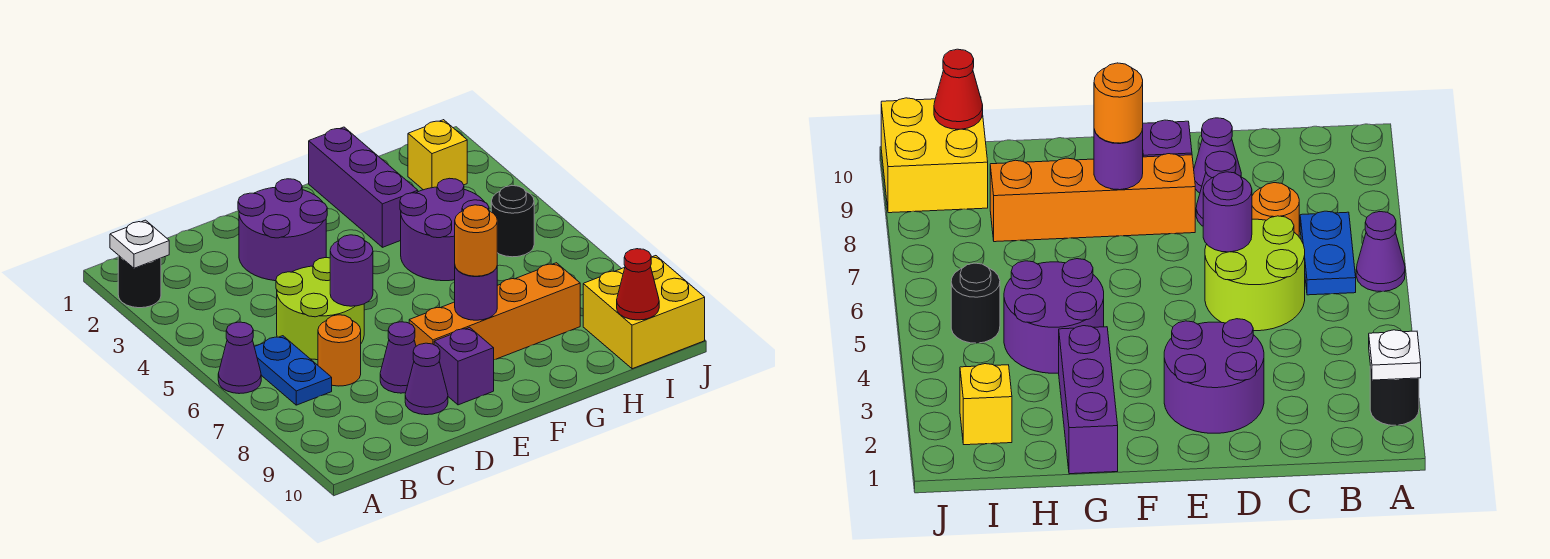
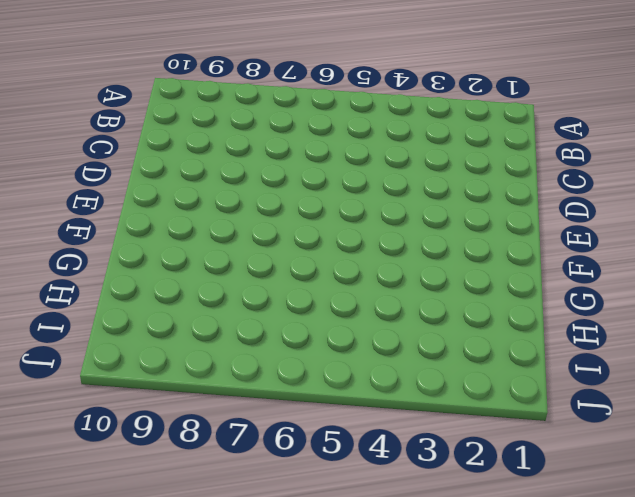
none -> black 1x1 round brick [118,255,161,308]
none -> purple 1x1 cone [218,322,261,394]
none -> blue 1x2 plate [254,336,332,405]

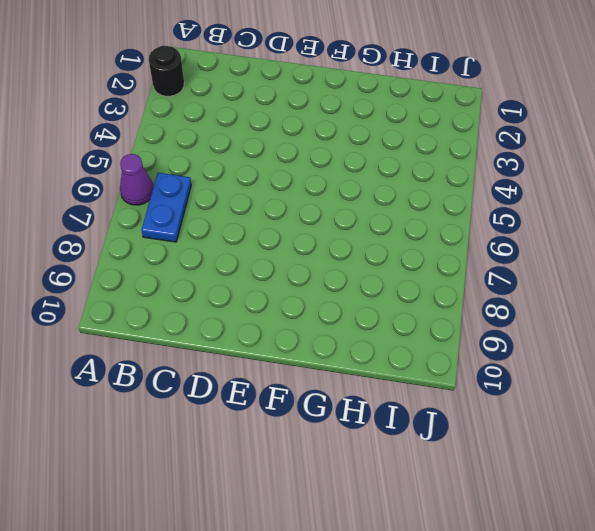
none -> lime 2x2 round brick [276,258,364,360]
none -> orange 1x1 round brick [318,315,361,386]
none -> purple 2x2 round brick [238,179,327,281]

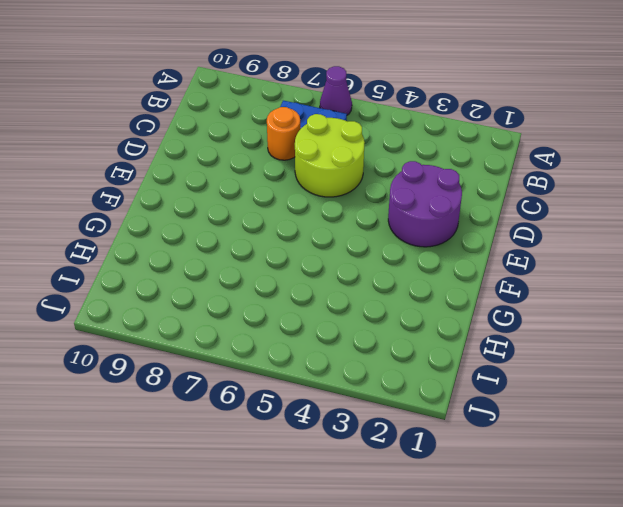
none -> black 1x1 round brick [118,255,161,308]
none -> purple 1x1 cone [380,322,416,393]
none -> purple 1x1 cone [405,343,448,415]

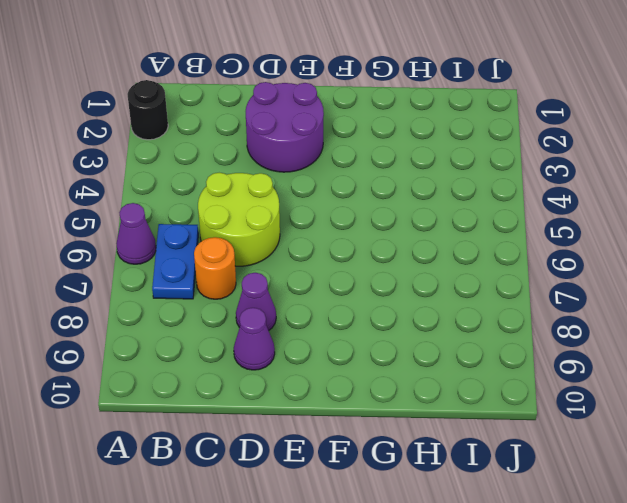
none -> orange 1x4 brick [409,263,580,360]
none -> purple 1x1 brick [434,327,494,405]
none -> purple 1x3 brick [309,127,418,247]

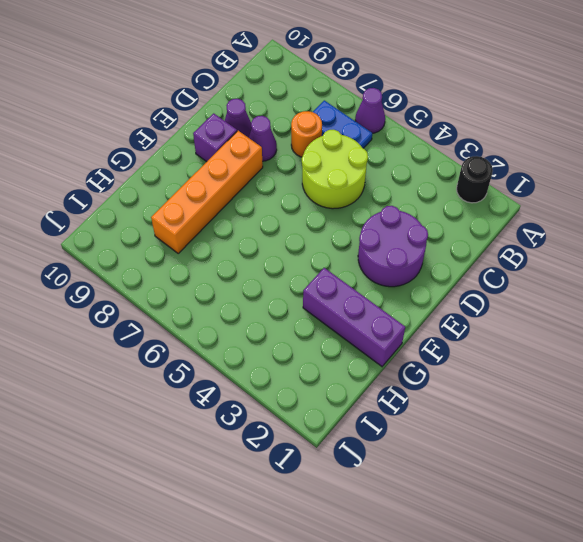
none -> purple 2x2 round brick [400,178,489,281]
none -> yellow 1x1 brick [408,120,467,190]
none -> black 1x1 round brick [491,186,534,257]

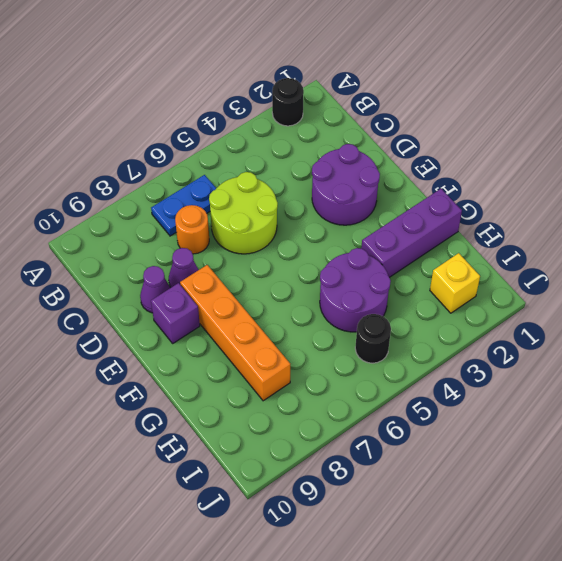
none -> purple 1x1 cone [218,322,261,394]
none -> yellow 2x2 brick [583,256,705,369]
none -> white 1x1 plate [110,220,169,268]

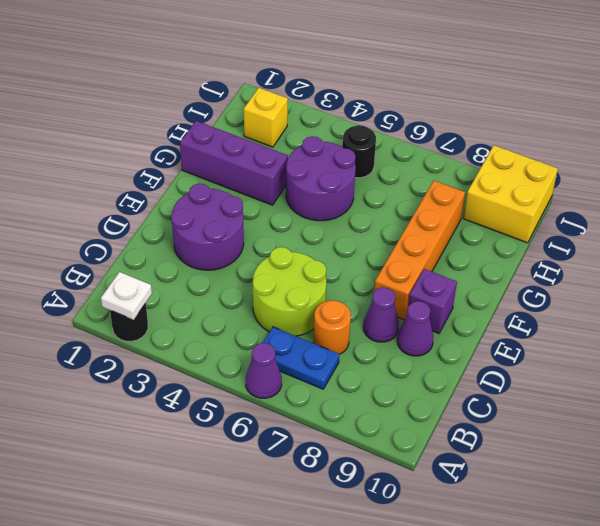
none -> purple 1x1 round brick [330,235,373,306]
none -> purple 1x1 round brick [455,267,497,320]
none -> red 1x1 cone [617,249,659,320]

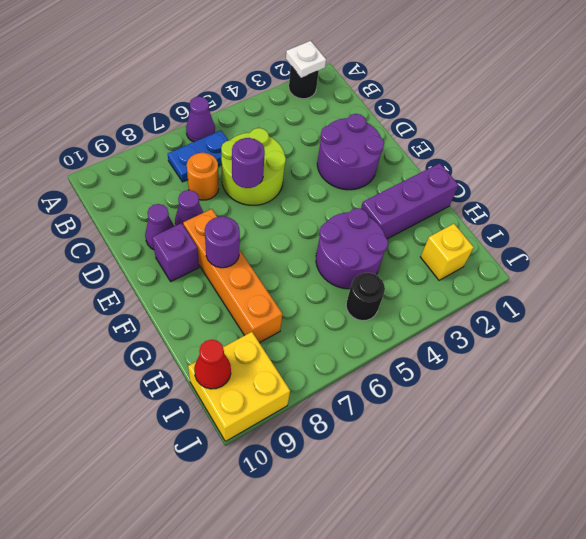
none -> orange 1x1 round brick [455,205,497,276]

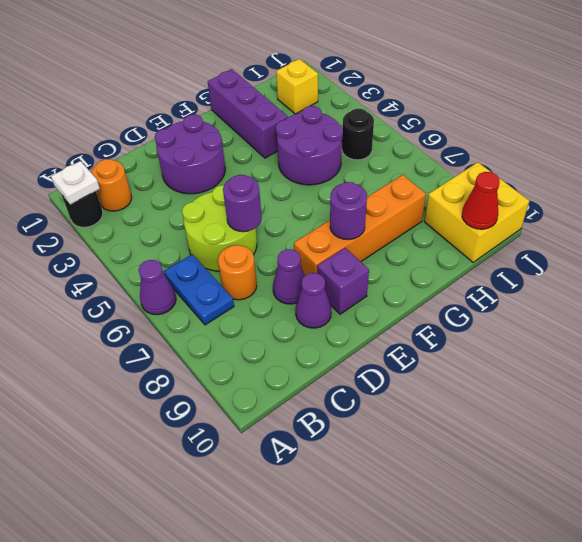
orange 1x1 round brick [91,159,132,211] -> orange 1x1 round brick moved to [455,205,497,276]

